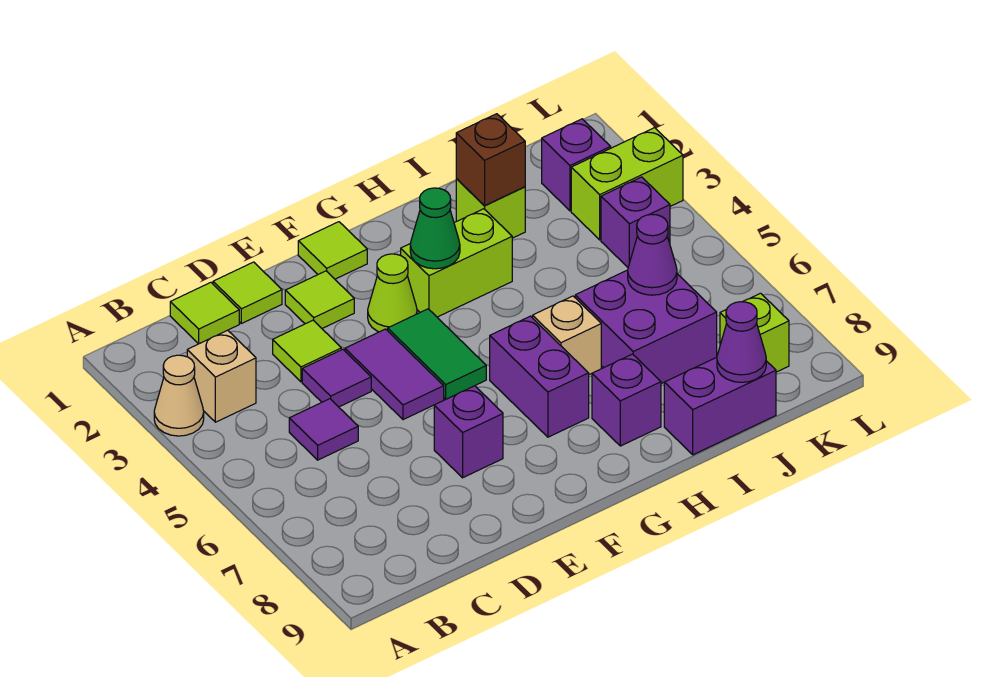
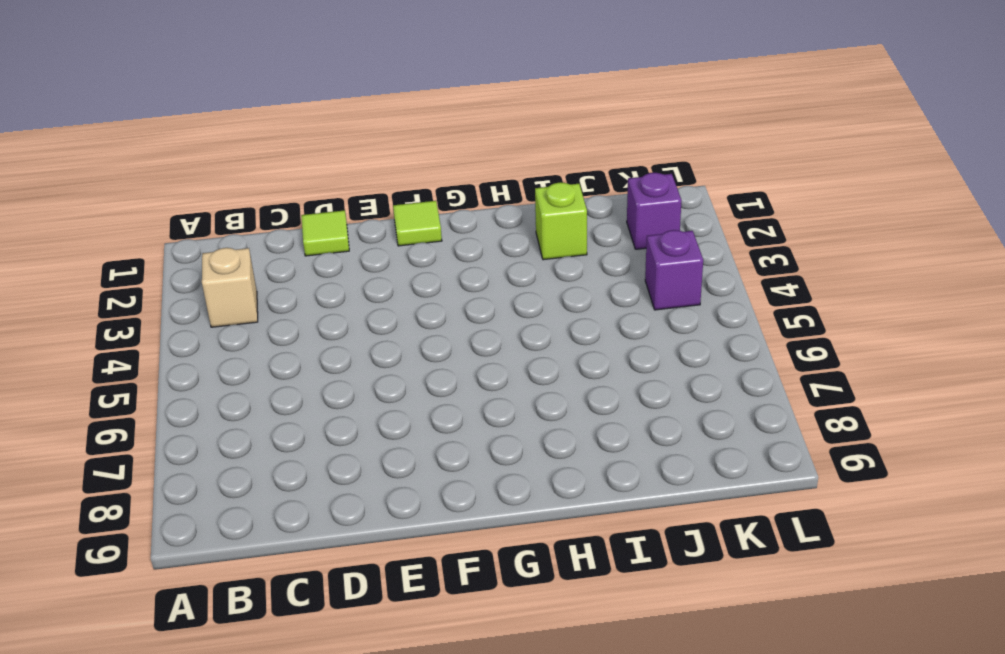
none -> tan 1x1 cone [154,355,204,436]
none -> lime 1x1 tile [170,282,239,344]
none -> purple 1x1 tile [289,399,358,460]

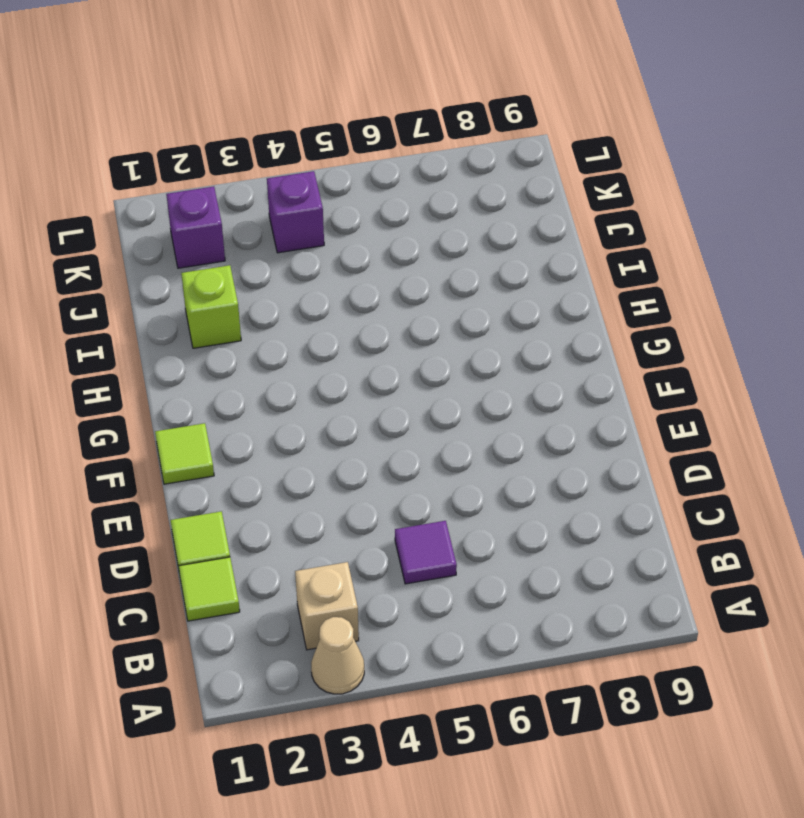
none -> lime 1x1 tile [273,320,341,382]
none -> purple 1x1 tile [302,349,371,407]
none -> lime 1x1 tile [285,271,354,328]

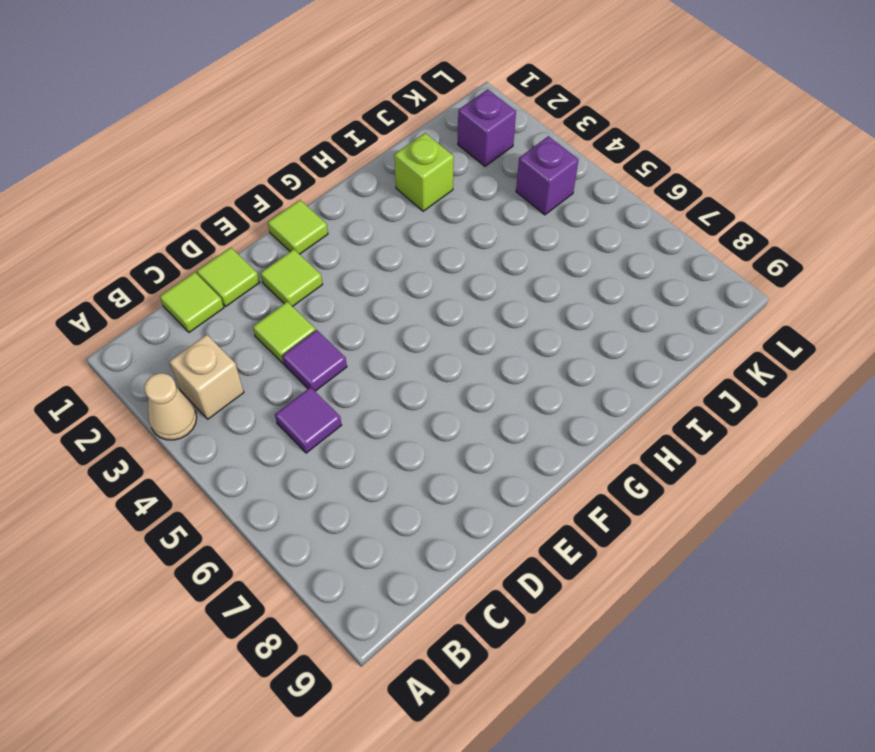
none -> purple 1x2 tile [345,329,444,420]
none -> purple 1x1 brick [434,386,503,478]
none -> lime 1x1 cone [368,254,417,332]

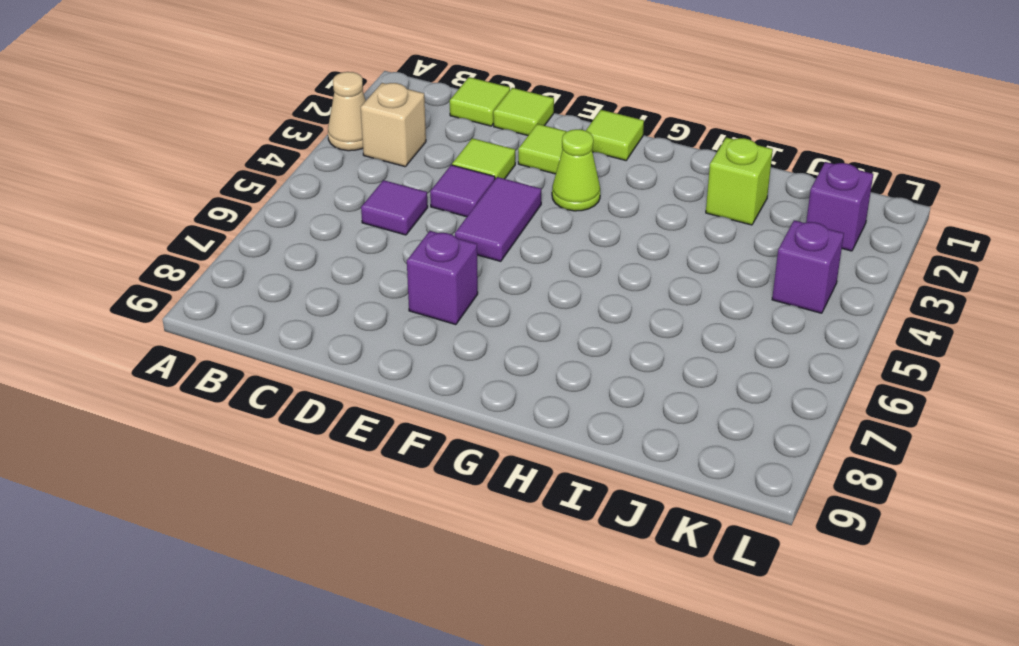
none -> green 1x2 tile [388,309,486,399]
none -> lime 1x2 brick [401,209,512,317]
none -> purple 1x2 brick [490,316,589,437]

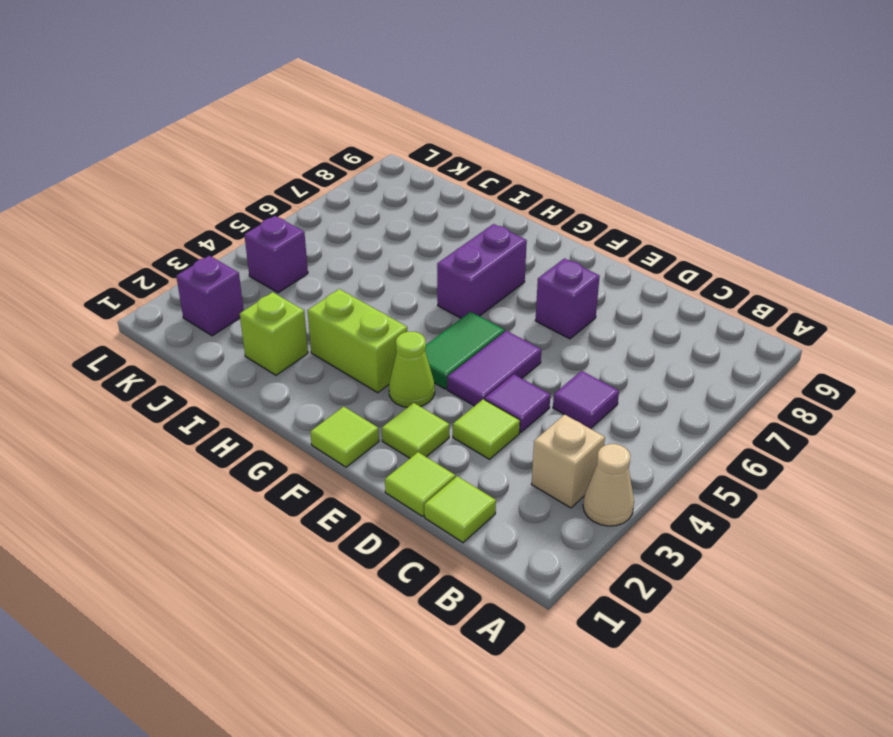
none -> tan 1x1 brick [533,296,601,374]
none -> purple 1x1 brick [592,354,661,446]
none -> purple 2x2 brick [575,270,717,383]

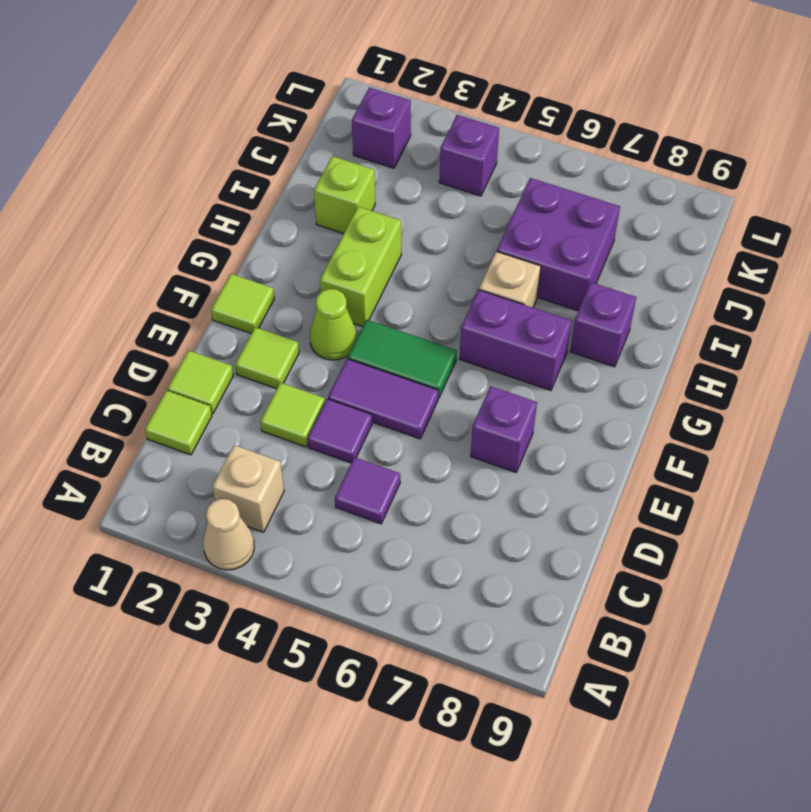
none -> purple 1x2 brick [664,357,776,455]
none -> lime 1x2 brick [571,128,683,240]
none -> lime 1x1 brick [720,293,789,372]

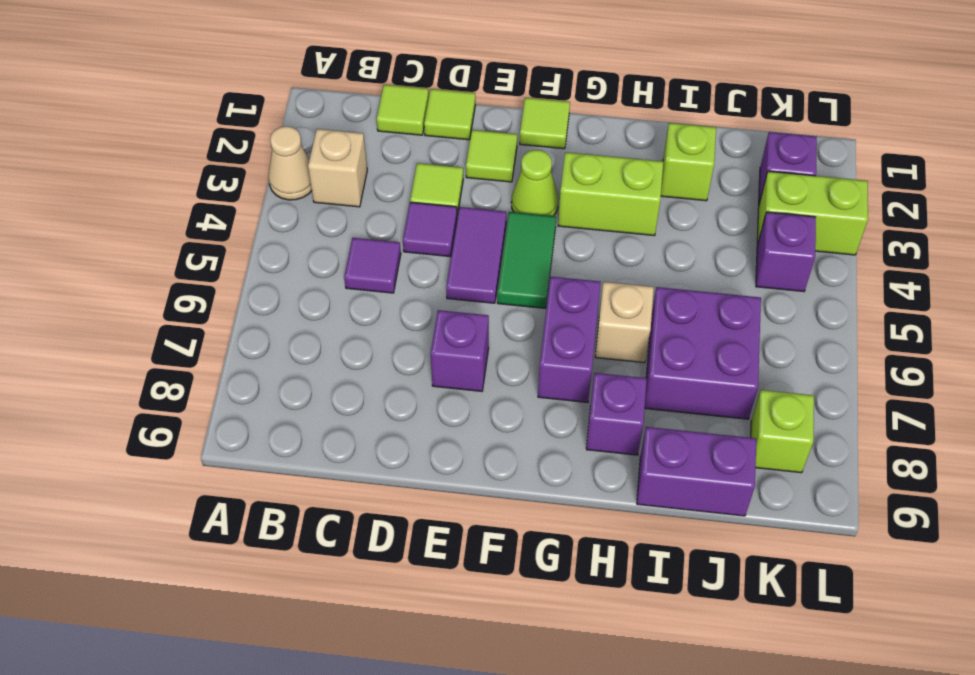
none -> green 1x1 cone [410,188,460,269]
none -> brown 1x1 brick [456,114,525,205]
none -> purple 1x1 cone [628,214,677,295]

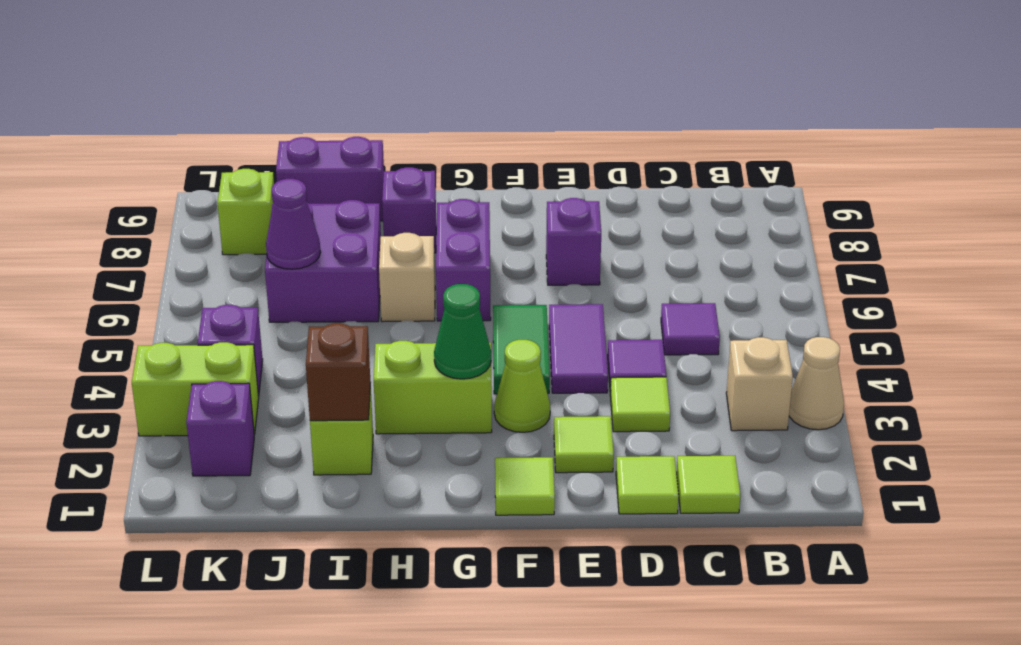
none -> purple 1x1 cone [717,302,766,382]

